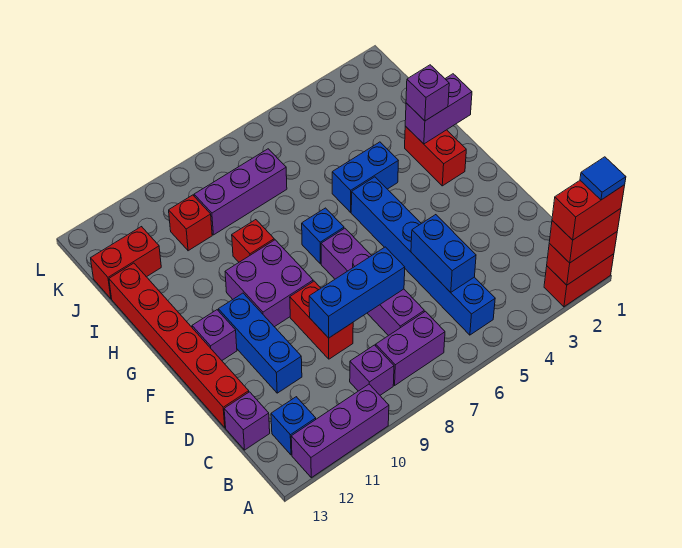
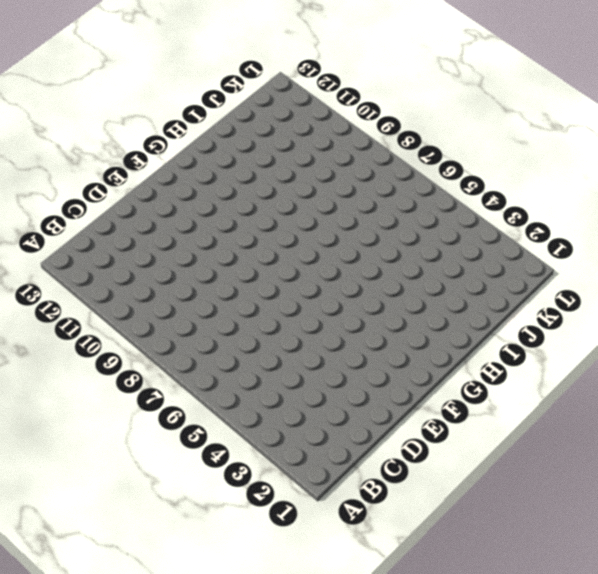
none -> red 1x2 brick [544,254,614,307]
none -> purple 1x3 brick [291,384,389,478]
none -> blue 1x6 brick [351,177,495,335]

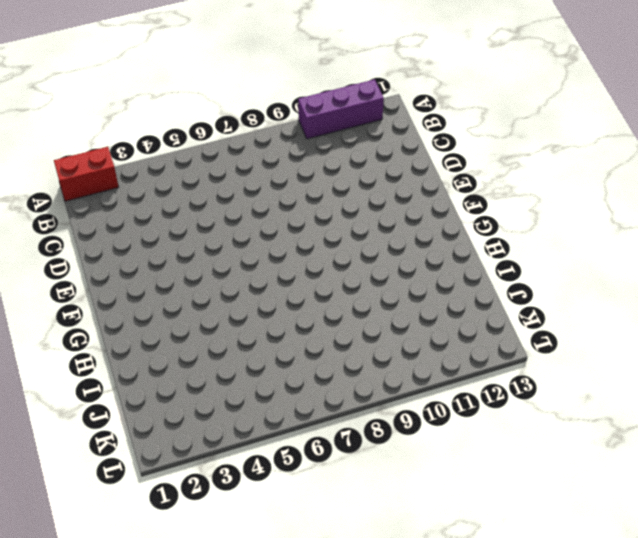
none -> blue 1x6 brick [351,177,495,335]
none -> purple 1x2 brick [376,311,445,385]
none -> purple 1x1 brick [350,345,394,395]

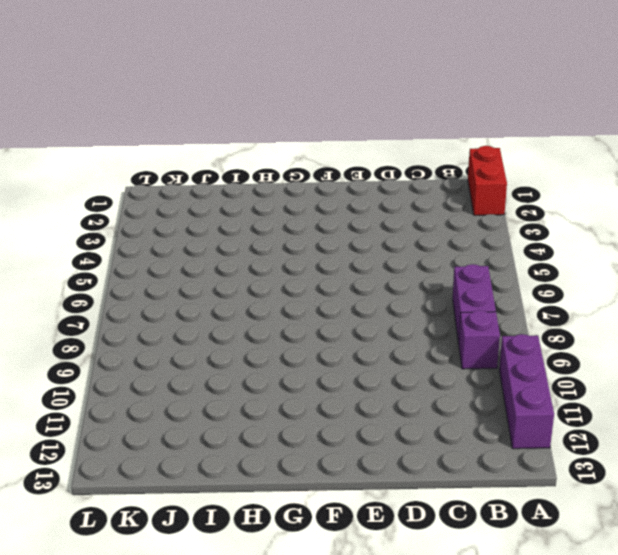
none -> blue 1x6 brick [351,177,495,335]
none -> blue 1x1 brick [271,397,316,455]
none -> purple 1x4 brick [321,228,424,336]

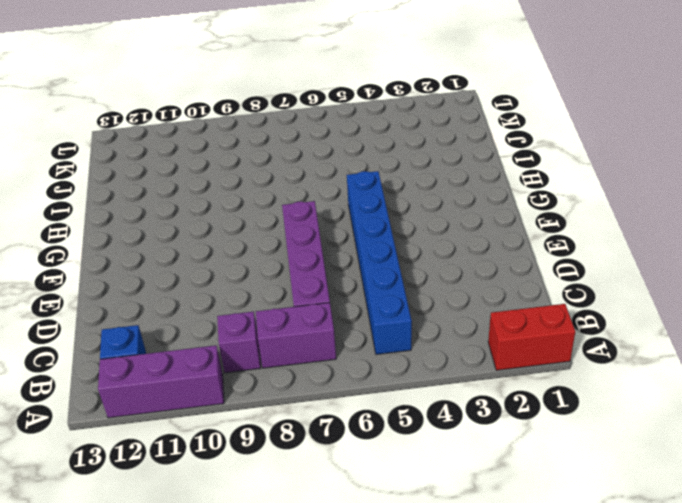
none -> purple 1x1 brick [224,392,270,450]
none -> red 1x2 brick [290,281,353,359]
none -> blue 1x3 brick [218,293,302,393]

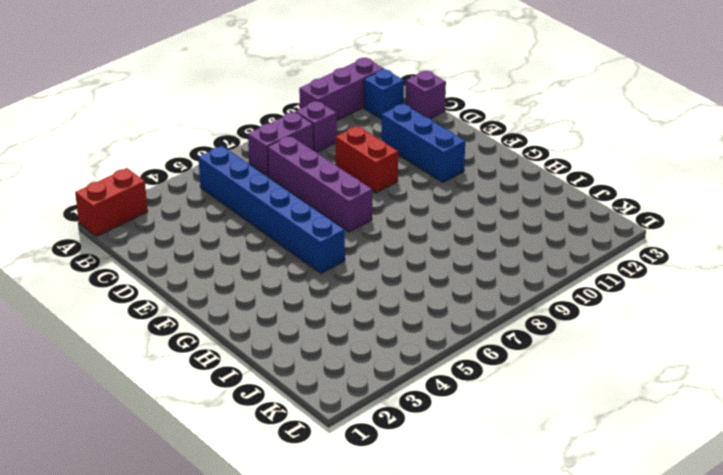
none -> red 1x6 brick [109,263,249,428]
none -> purple 2x2 brick [225,240,313,327]
none -> purple 1x1 brick [192,310,237,360]

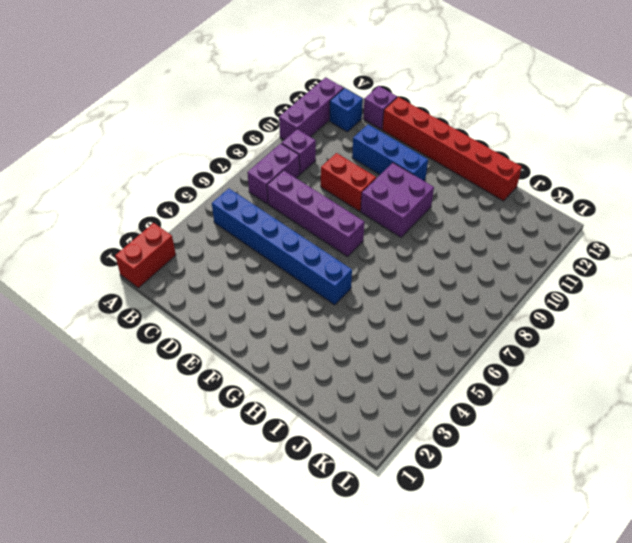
none -> purple 1x1 brick [192,310,237,360]
none -> red 1x2 brick [405,126,466,186]
none -> blue 1x1 brick [302,208,344,264]

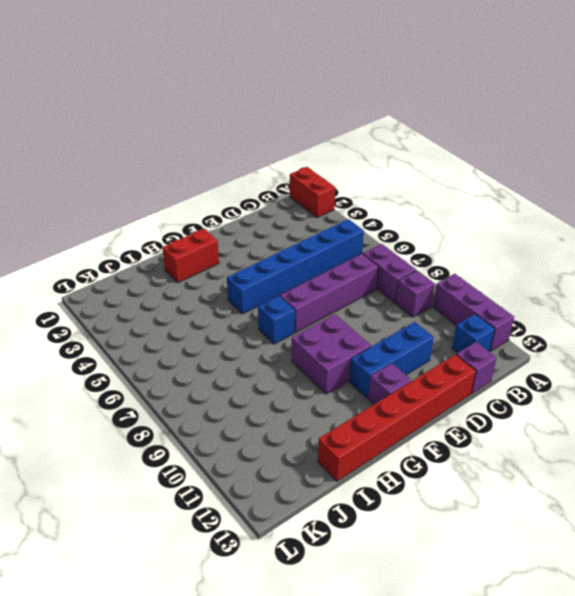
none -> red 1x2 brick [290,281,353,359]
none -> blue 1x2 brick [332,142,398,212]
none -> red 1x1 brick [232,220,274,262]

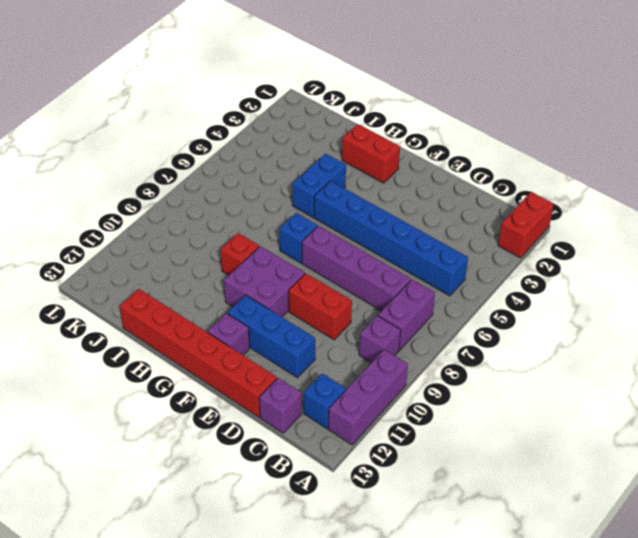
none -> purple 1x3 brick [194,149,287,235]
none -> red 1x1 brick [169,195,212,251]
none -> red 1x2 brick [91,227,161,299]

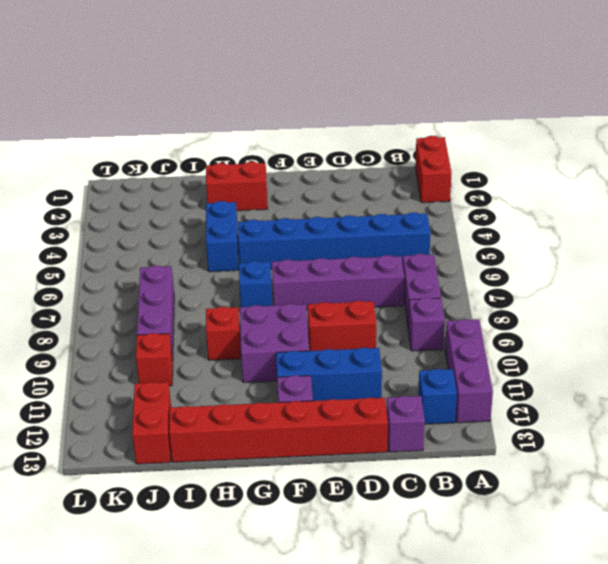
none -> red 1x2 brick [547,232,617,285]
none -> blue 1x2 brick [411,215,476,292]
none -> blue 1x3 brick [309,247,405,338]

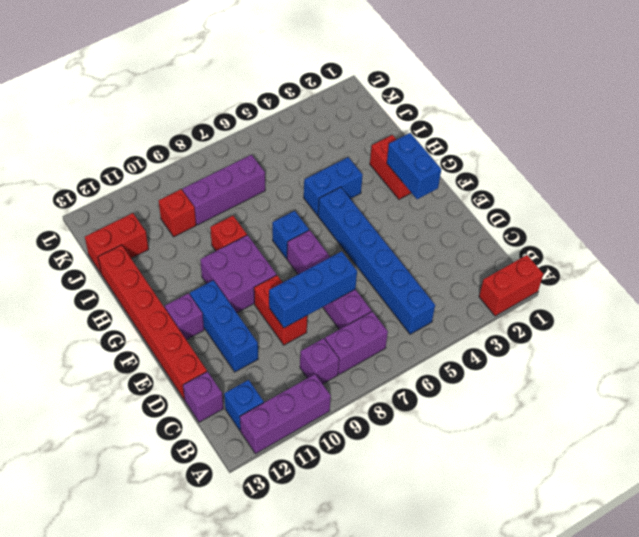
blue 1x2 brick [387,133,441,199] -> blue 1x2 brick moved to [411,215,476,292]
none -> red 1x2 brick [547,232,617,285]
none -> purple 1x2 brick [405,74,472,144]
none -> red 1x2 brick [549,209,621,263]

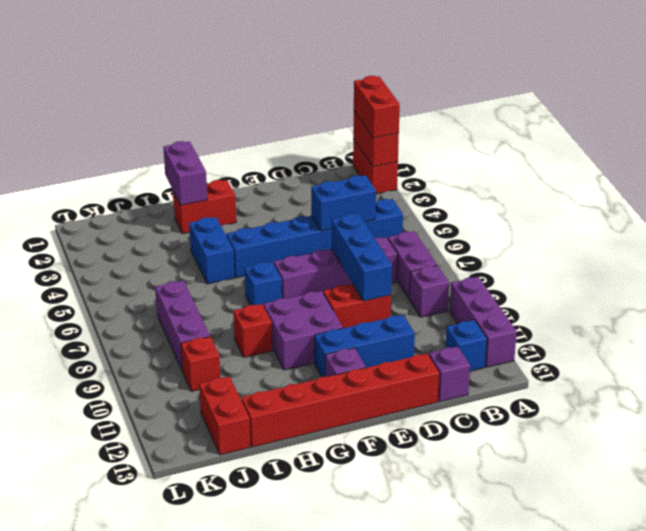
none -> purple 1x1 brick [406,65,449,121]
none -> red 1x2 brick [552,181,625,240]
none -> blue 1x1 tile [580,157,626,200]

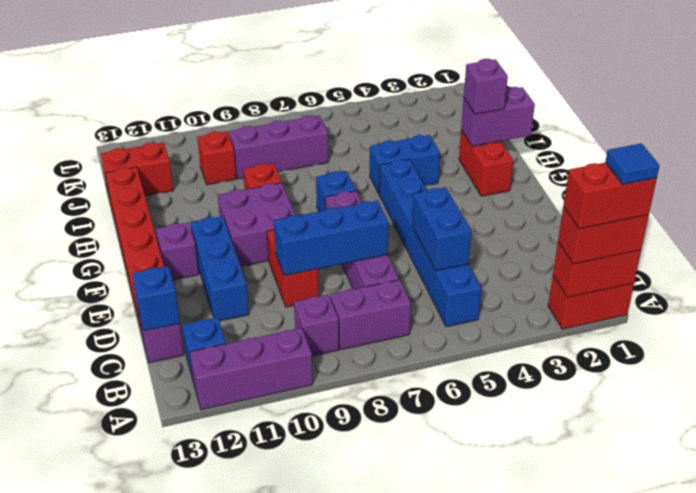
blue 1x1 brick [132,266,180,331] -> none

